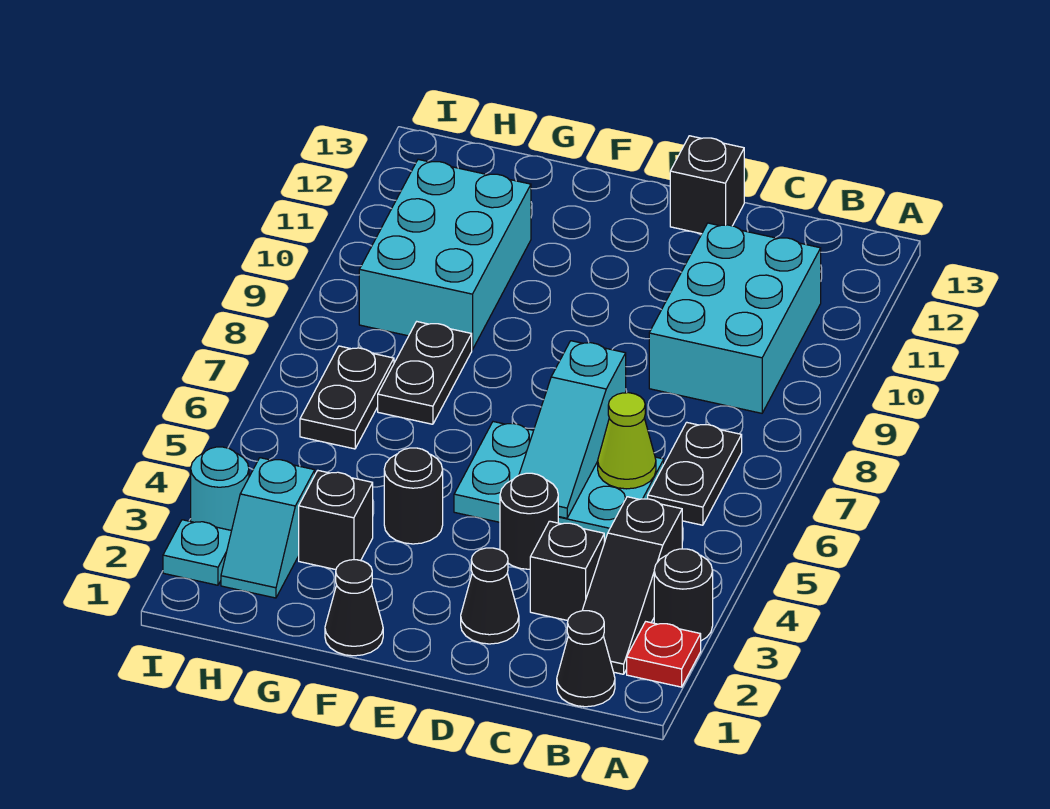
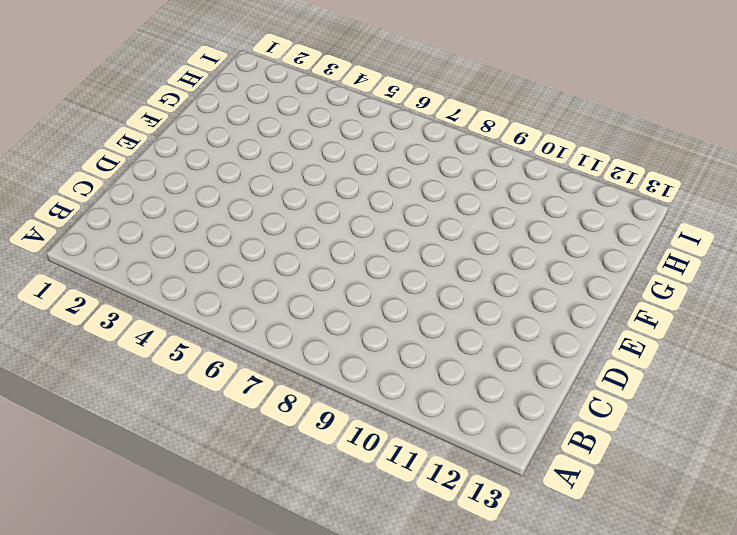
none -> red 1x1 plate [627,622,701,687]
none -> black 1x1 round brick [654,549,713,641]
none -> black 1x1 cone [557,611,615,707]

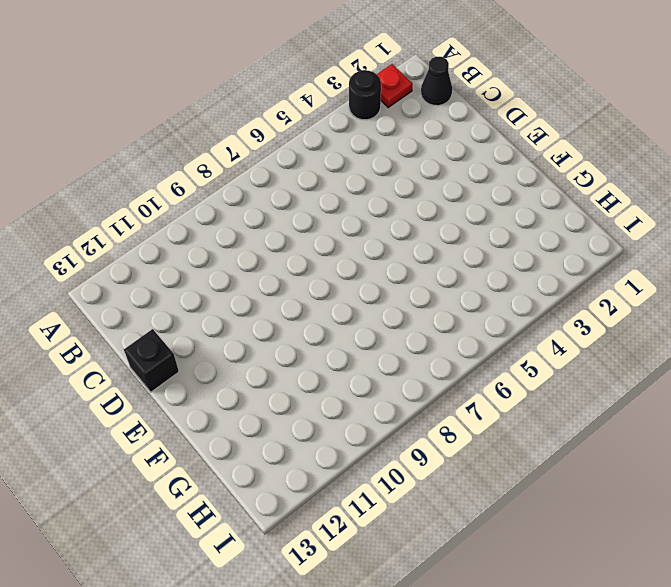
none -> black 1x3 slope [582,497,682,674]
none -> black 1x2 plate [648,422,742,525]
none -> cyan 2x3 brick [649,223,821,413]

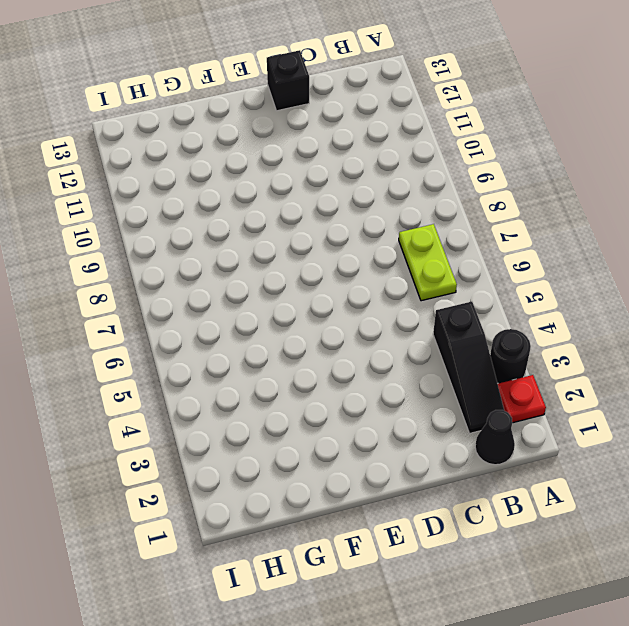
lime 1x2 plate [399,224,457,301] -> black 1x2 plate [648,422,742,525]
none -> cyan 2x3 brick [649,223,821,413]
none -> black 1x1 brick [530,521,604,621]
none -> cyan 2x3 plate [454,422,664,543]

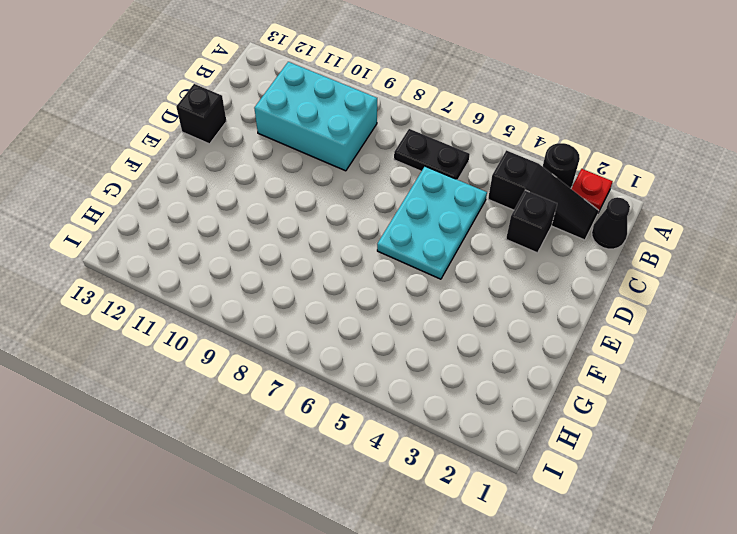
none -> black 1x1 cone [461,548,519,644]
none -> black 1x1 round brick [500,473,558,569]
none -> black 1x1 cone [325,560,383,656]

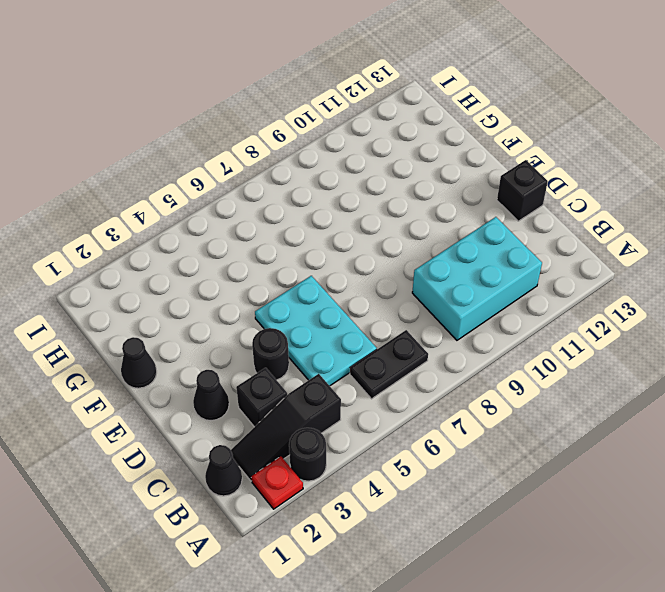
none -> black 1x1 round brick [384,448,443,544]
none -> black 1x1 brick [299,471,373,570]
none -> black 1x2 plate [378,322,472,424]

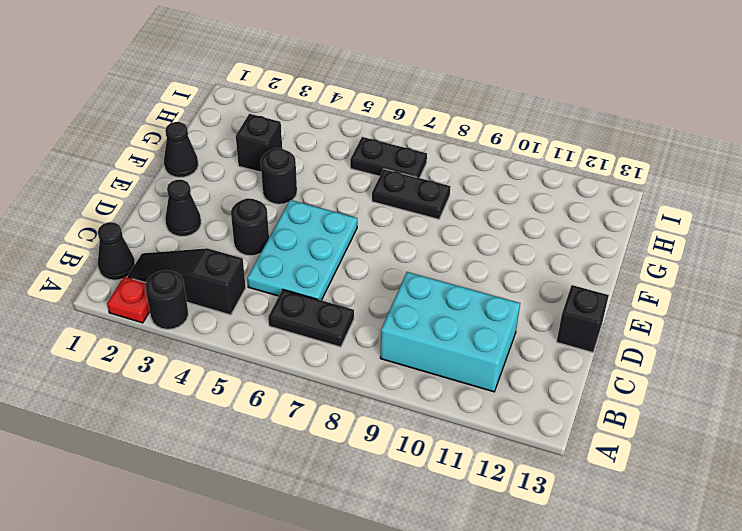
none -> black 1x1 brick [530,521,604,621]
none -> cyan 2x3 brick [359,159,531,350]
none -> cyan 1x2 slope [221,458,315,598]

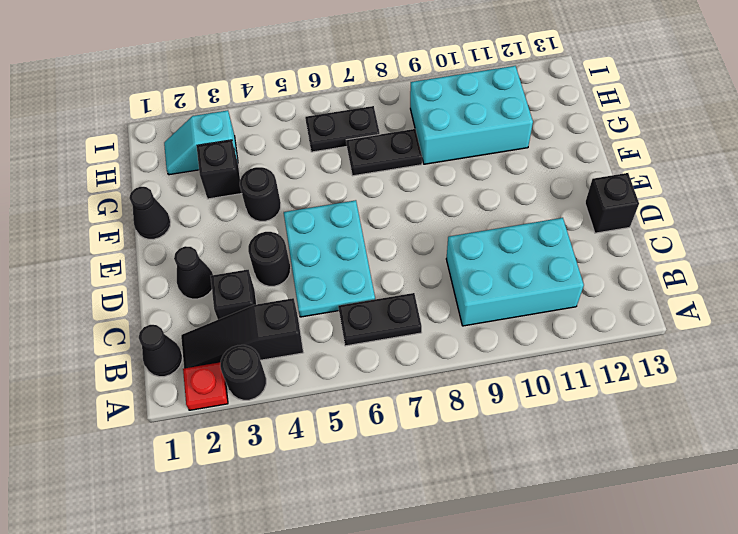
none -> cyan 1x1 plate [163,520,231,585]
none -> cyan 1x1 round brick [191,447,249,531]
none -> lime 1x1 cone [598,393,656,489]

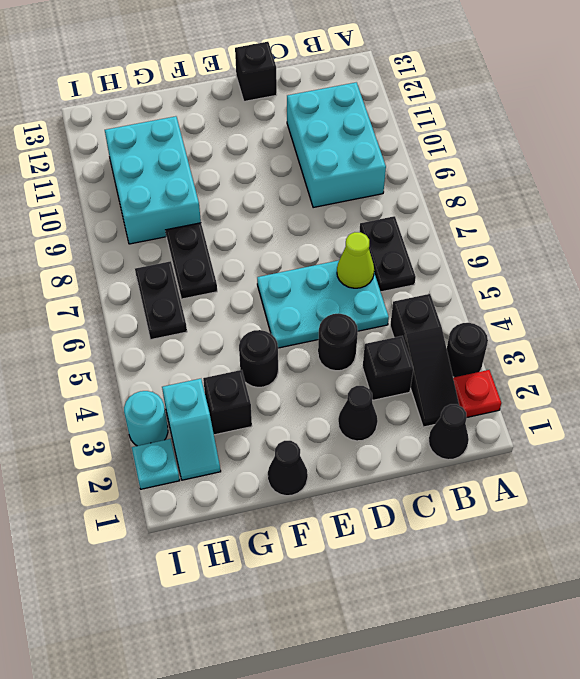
none -> cyan 1x3 slope [519,341,626,518]

